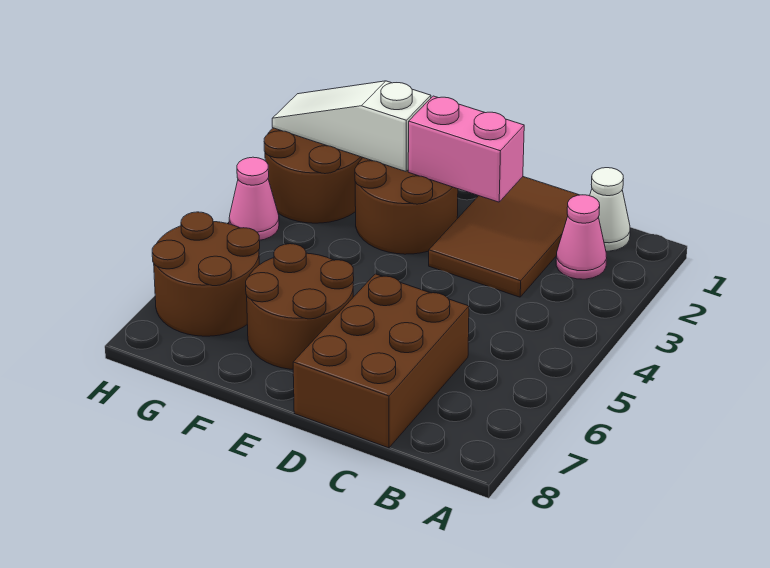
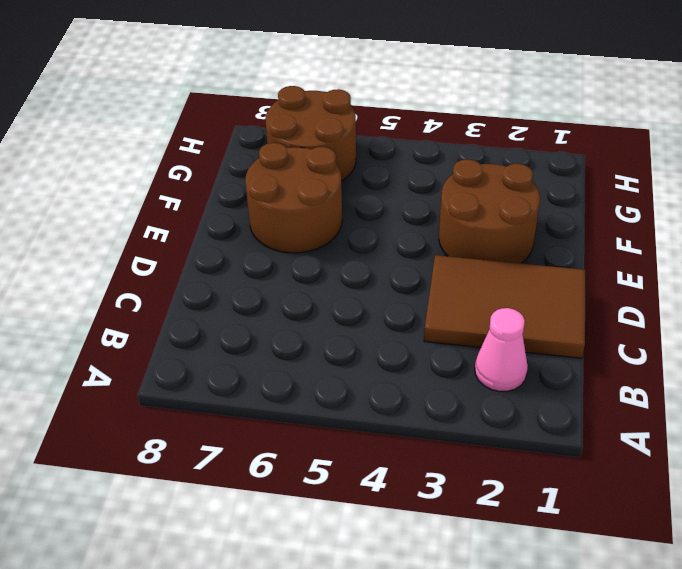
none -> white 1x1 cone [590,168,630,251]
none -> brown 2x3 brick [293,274,469,448]

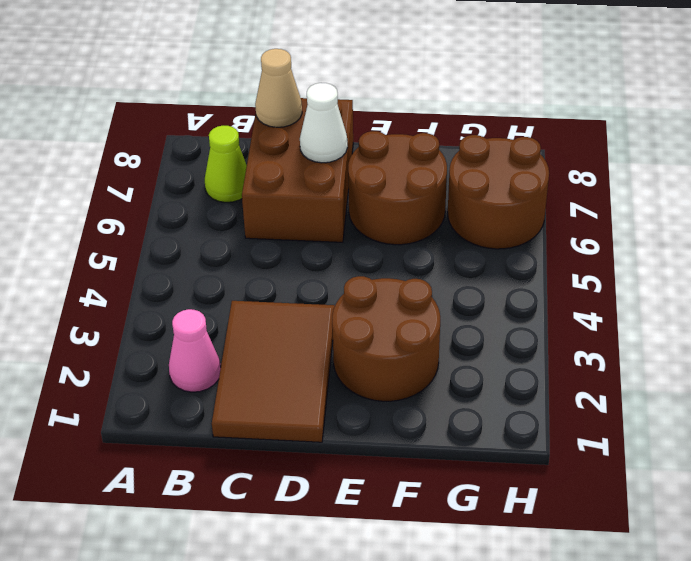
lime 1x1 cone [205,126,247,202] -> none
tan 1x1 cone [255,49,302,127] -> none
white 1x1 cone [300,83,348,163] -> white 1x1 cone moved to [590,168,630,251]
none -> brown 2x2 round brick [264,128,363,223]
none -> pink 1x1 cone [229,157,279,240]

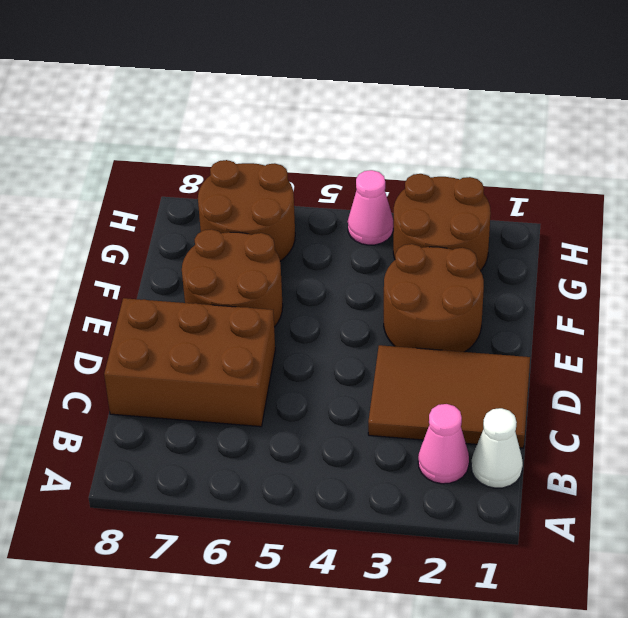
none -> pink 1x2 brick [408,96,524,202]
none -> white 1x3 slope [272,81,431,171]

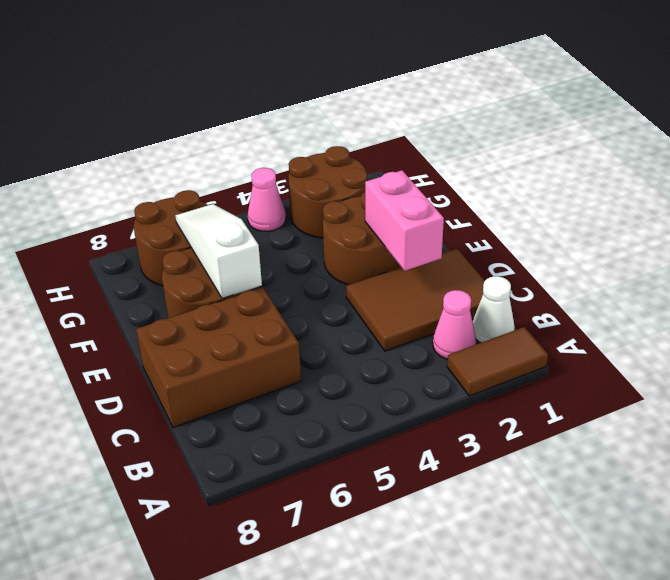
brown 1x2 tile [447,327,548,396] -> none
white 1x3 slope [175,204,262,299] -> white 1x3 slope moved to [272,81,431,171]

